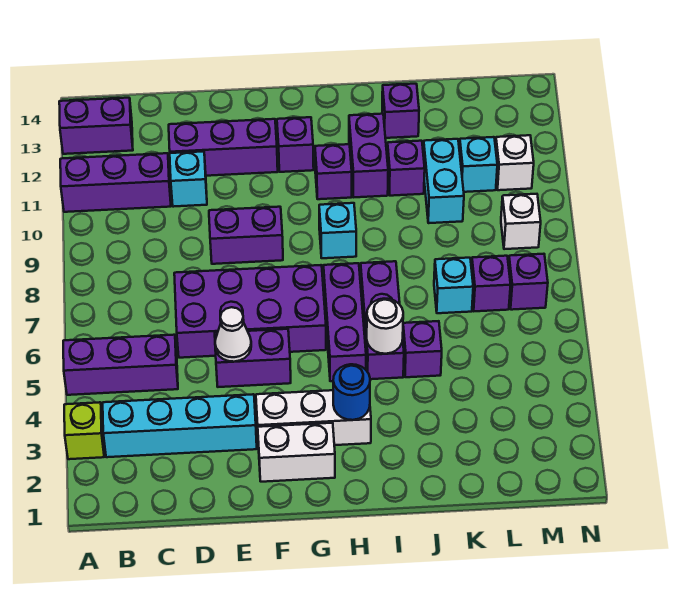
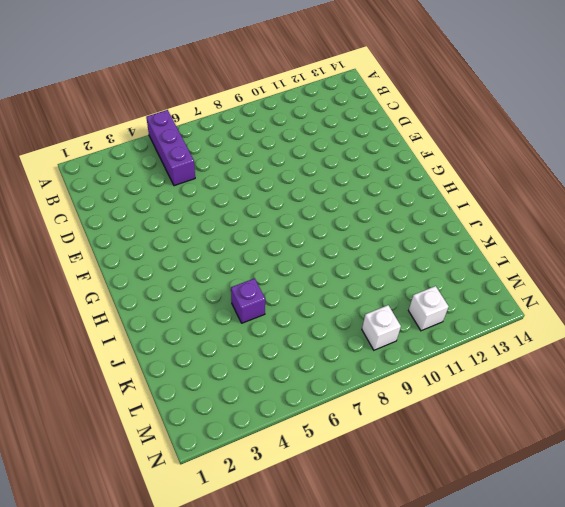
none -> lime 1x1 brick [64,402,104,459]
none -> purple 1x3 brick [60,153,171,212]
none -> purple 1x2 brick [59,98,133,154]
none -> cyan 1x4 brick [103,394,257,457]

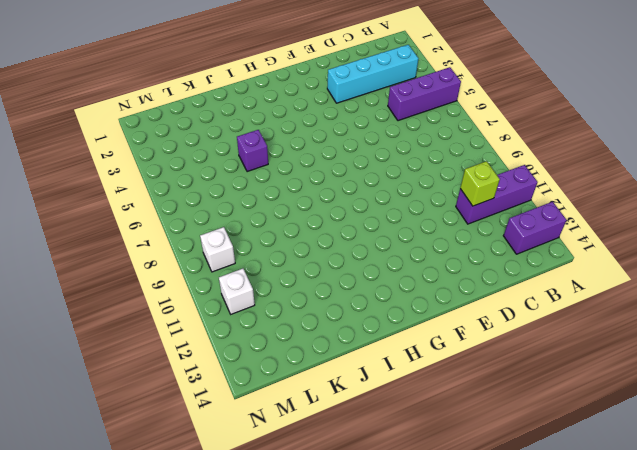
lime 1x1 brick [460,161,500,206] -> lime 1x1 brick moved to [64,402,104,459]
none -> purple 2x4 brick [174,265,326,358]
none -> cyan 1x1 brick [170,151,207,207]
none -> purple 1x3 brick [169,119,278,176]
none -> purple 1x2 brick [215,329,291,387]

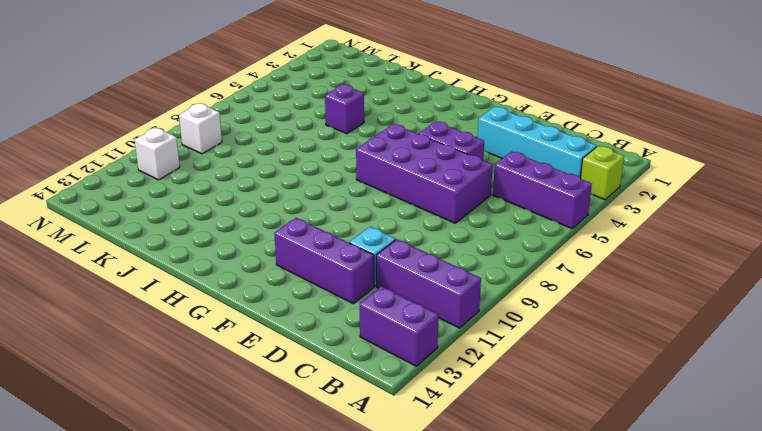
none -> purple 1x2 brick [209,207,283,264]
none -> white 1x2 brick [258,423,335,482]
none -> white 1x3 brick [256,390,371,445]
none -> purple 1x1 brick [277,117,314,172]

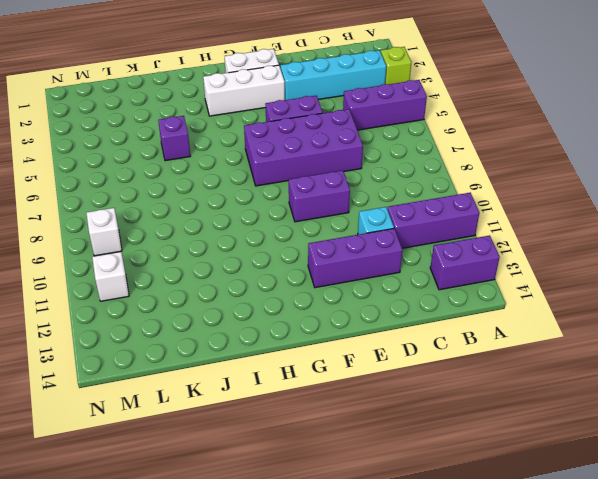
none -> purple 1x1 brick [277,117,314,172]
none -> purple 1x3 brick [323,263,366,381]
none -> cyan 1x1 brick [319,203,356,258]
none -> purple 1x1 brick [315,144,352,199]

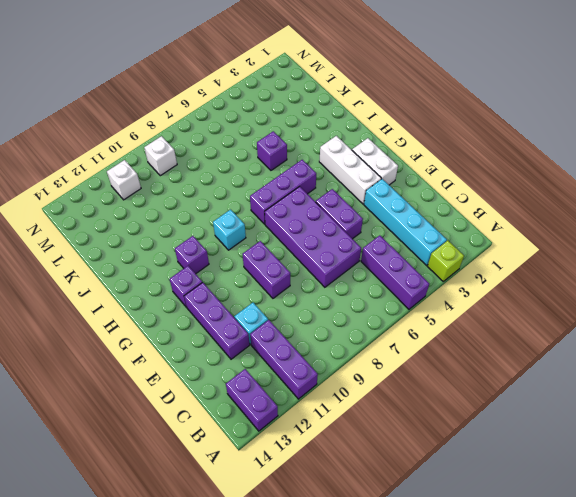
none -> purple 1x3 brick [361,261,404,379]
none -> purple 1x2 brick [349,114,388,197]
none -> purple 1x1 brick [387,141,425,196]
none -> purple 1x1 brick [382,84,419,138]

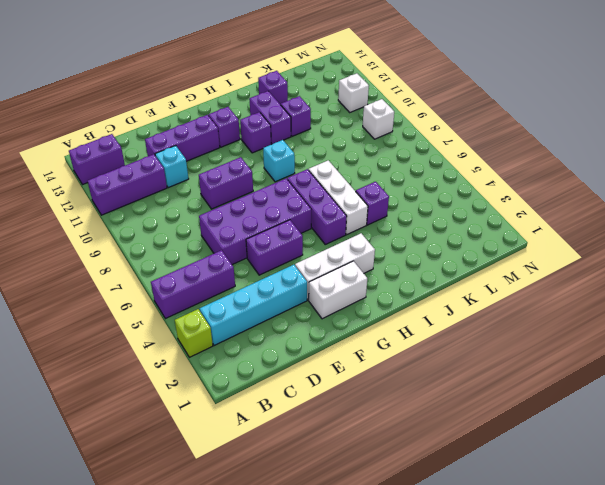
white 1x3 brick [309,160,368,235] -> purple 1x3 brick [361,261,404,379]
none -> cyan 1x1 brick [434,258,473,313]
none -> cyan 1x2 brick [423,139,464,223]
none -> purple 1x1 brick [471,256,511,311]
none -> cyan 1x1 brick [459,137,497,192]

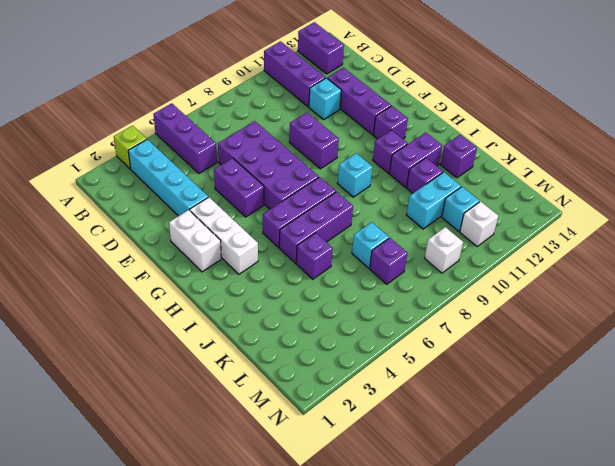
none -> purple 1x1 brick [508,254,548,310]
none -> white 1x1 cone [215,307,251,362]
none -> blue 1x1 round brick [333,364,370,420]
none -> white 1x1 round brick [367,299,403,354]

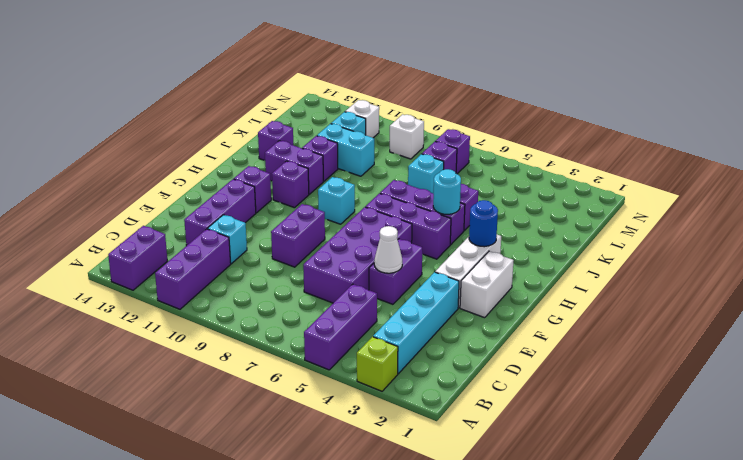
cyan 1x1 round brick [433,169,461,214] -> white 1x1 round brick [367,299,403,354]

